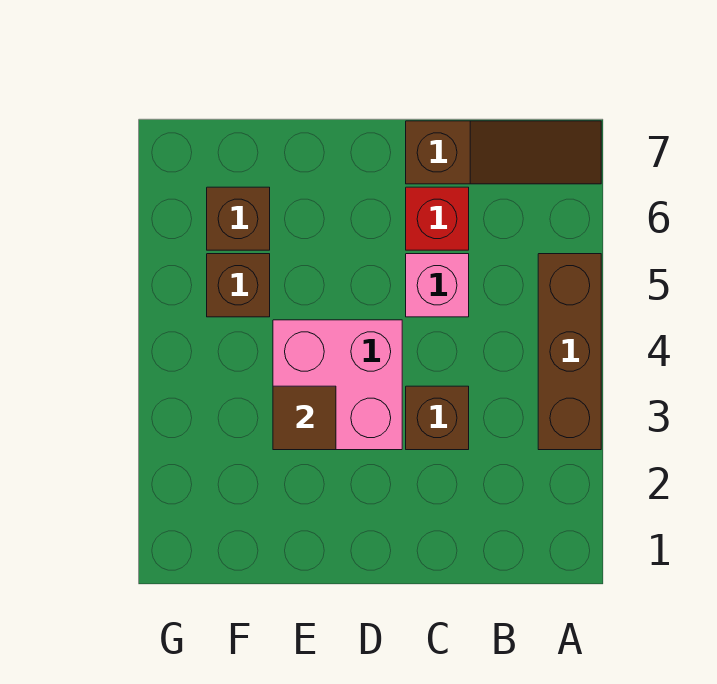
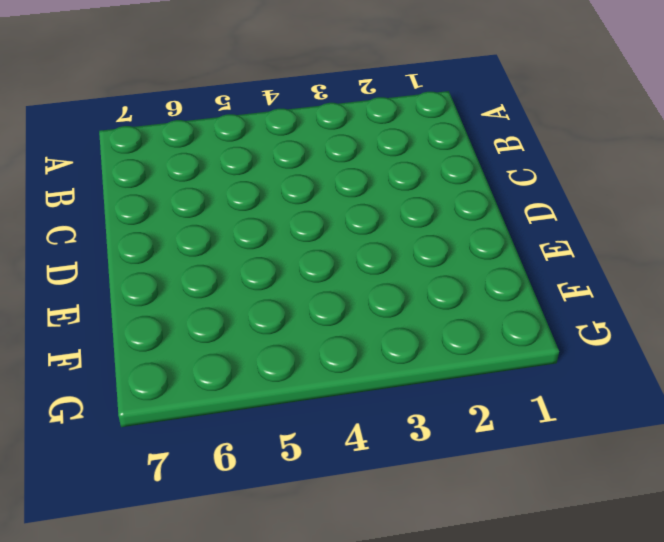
none -> brown 1x3 brick [538,254,601,450]
none -> brown 1x3 slope [406,121,601,184]

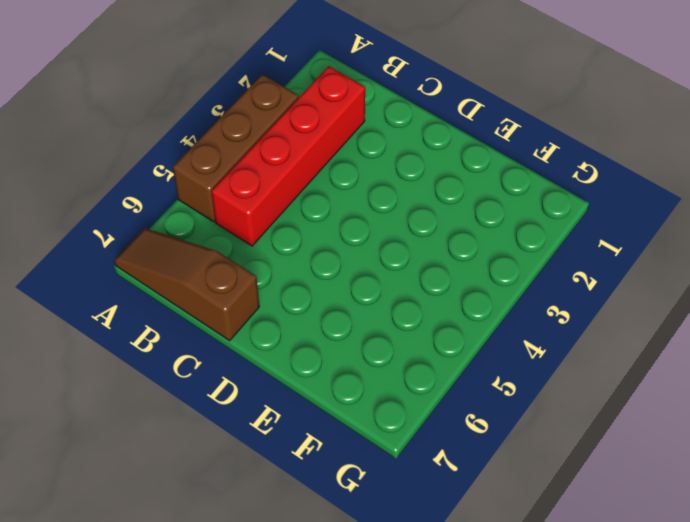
red 1x4 brick [212,66,365,246] -> none
none -> brown 1x1 brick [406,386,469,450]
none -> pink 1x1 brick [406,254,469,317]

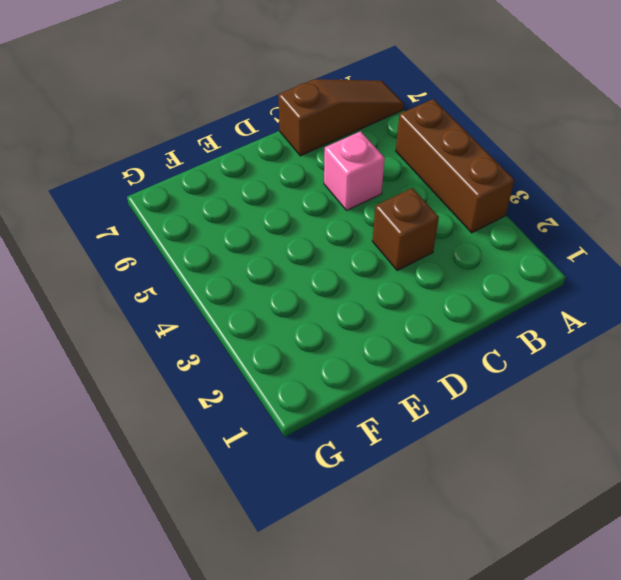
none -> red 1x1 brick [406,187,469,250]
none -> pink 2x2 brick [273,320,402,450]

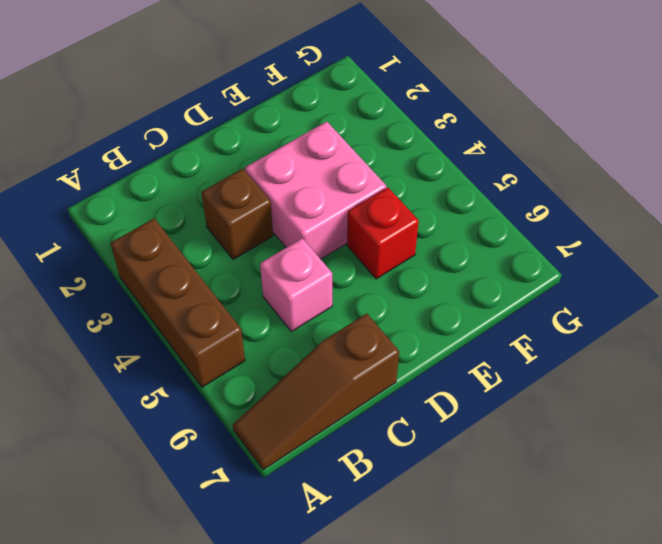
red 1x1 brick [347,188,419,279] -> red 1x1 brick moved to [406,187,469,250]
none -> brown 1x1 brick [207,254,270,317]
none -> brown 1x1 brick [207,187,270,250]

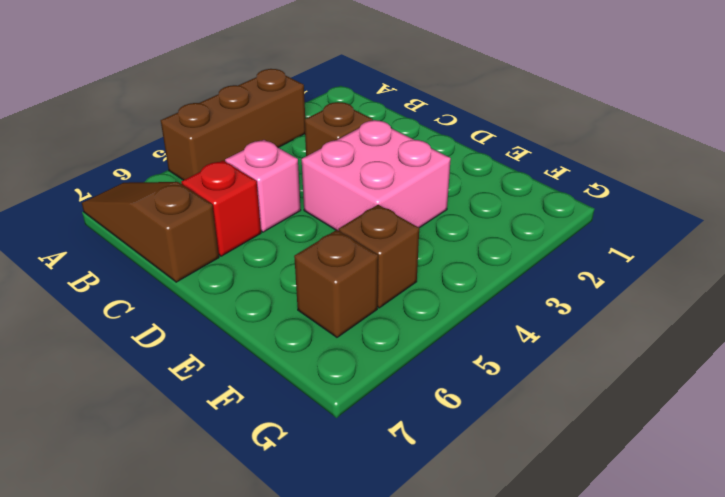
none -> brown 1x1 tile [273,386,336,450]

